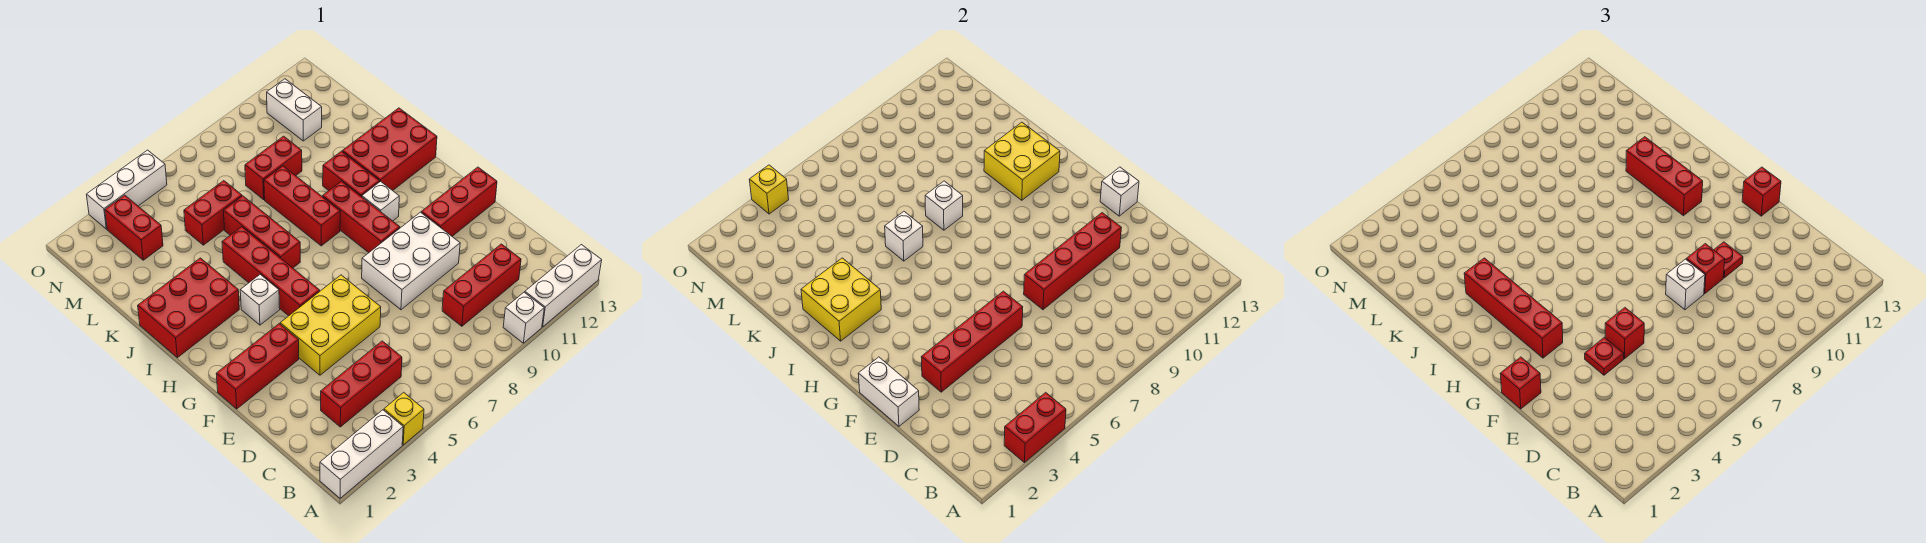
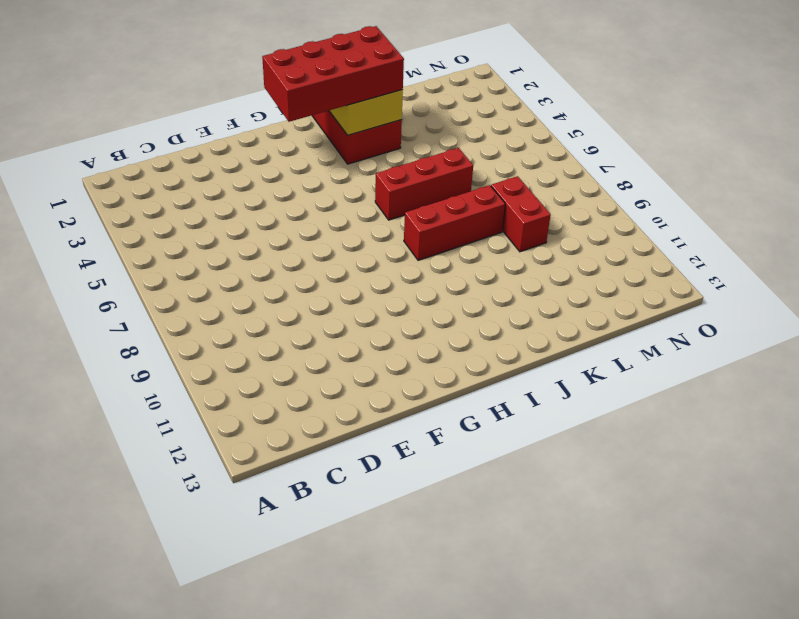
red 2x4 brick [262,26,404,122] -> red 1x4 brick [1464,258,1563,358]
none -> white 1x3 brick [320,410,403,498]
none -> yellow 1x1 brick [384,392,424,445]
none -> white 1x1 brick [503,292,544,343]
none -> white 1x3 brick [525,245,602,327]

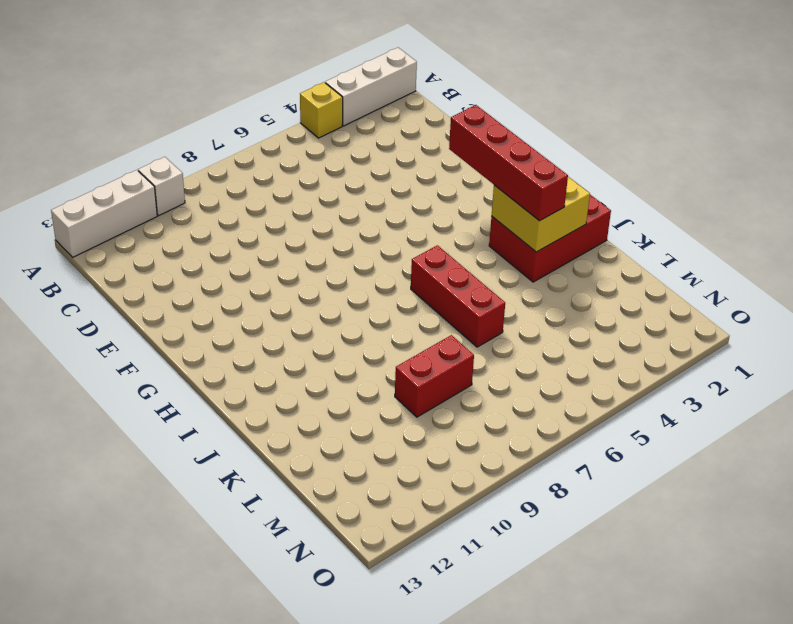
none -> red 1x3 brick [321,341,402,427]
none -> red 1x3 brick [442,244,521,326]
none -> yellow 2x3 brick [280,275,381,375]
none -> white 2x3 brick [362,212,460,310]

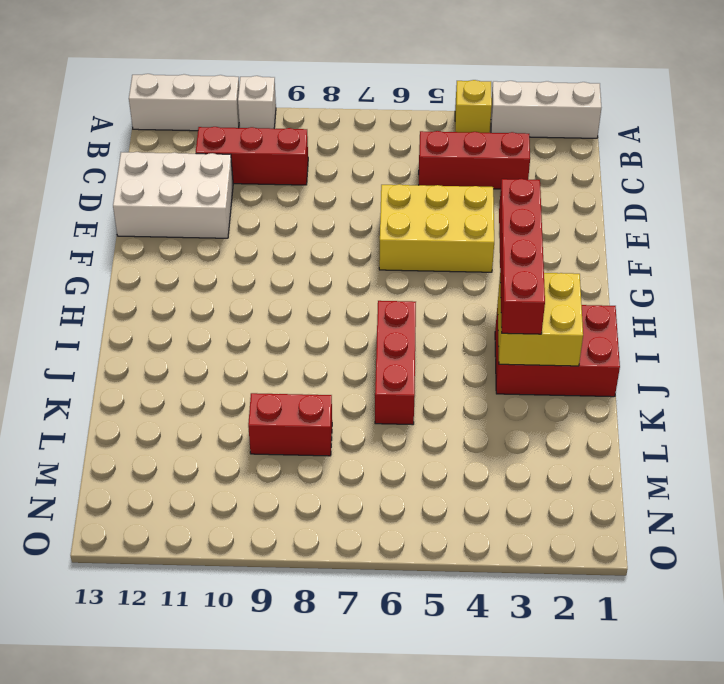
white 2x3 brick [113,152,233,238] -> white 2x3 brick moved to [362,212,460,310]
none -> red 1x3 brick [216,324,299,409]
none -> red 1x3 brick [421,167,497,236]
none -> red 1x4 brick [222,227,320,316]
none -> red 1x3 brick [323,181,400,253]

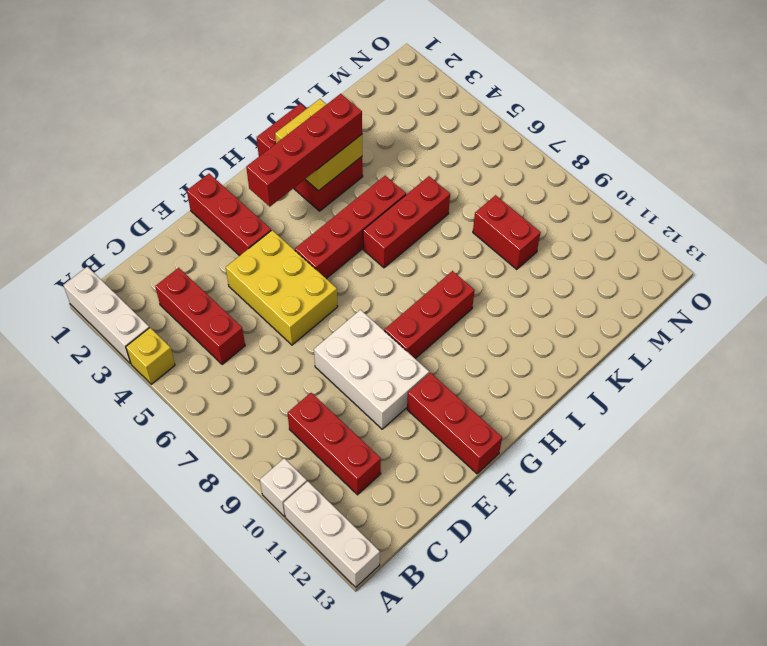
none -> white 1x1 brick [240,275,280,325]
none -> white 1x1 brick [362,181,399,221]
none -> red 1x3 brick [264,166,340,246]
none -> red 1x2 brick [323,151,380,197]

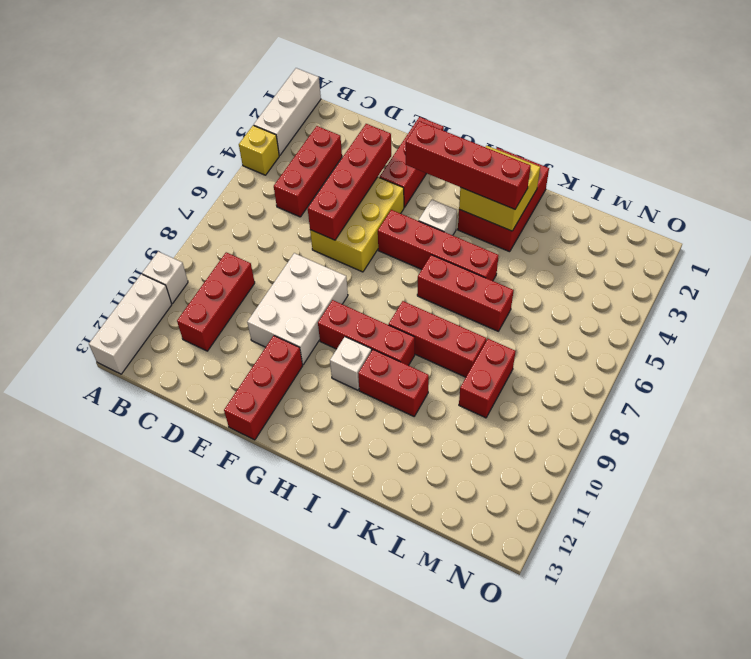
none -> red 2x3 brick [342,108,437,191]
none -> red 1x2 brick [184,181,242,245]
none -> red 1x2 brick [105,195,163,260]
none -> white 1x2 brick [267,79,322,141]

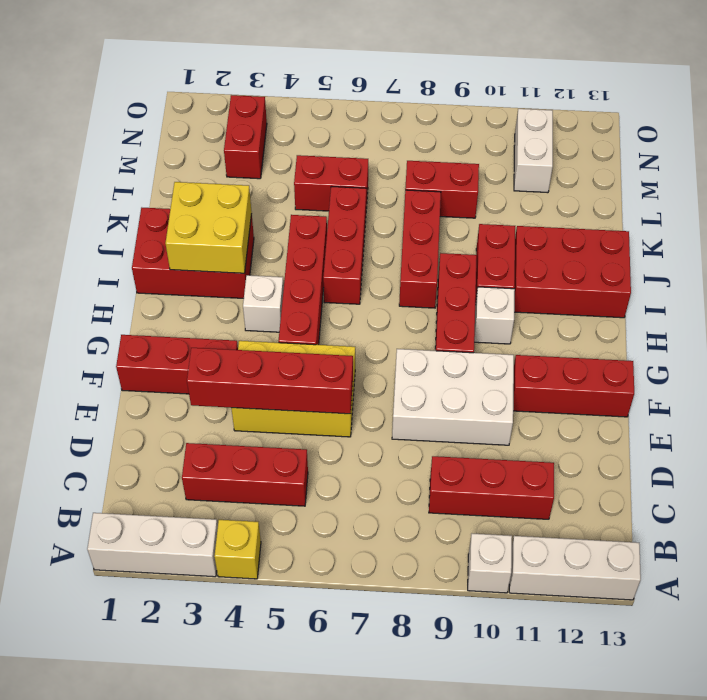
none -> white 1x3 brick [86,150,167,229]
none -> red 1x2 brick [1004,392,1066,463]
none -> white 1x2 brick [858,357,919,426]
none -> red 1x4 brick [1024,213,1121,310]

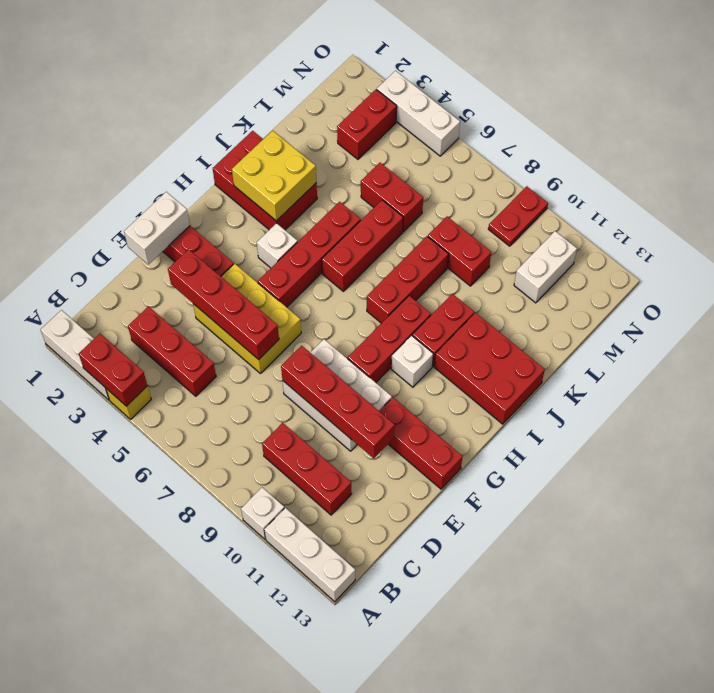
red 1x2 plate [488,186,548,246] -> none
none -> white 1x1 brick [1100,167,1139,216]
none -> yellow 2x2 brick [984,122,1060,200]
none -> white 1x1 brick [885,212,923,261]
none -> white 1x1 brick [925,181,963,230]

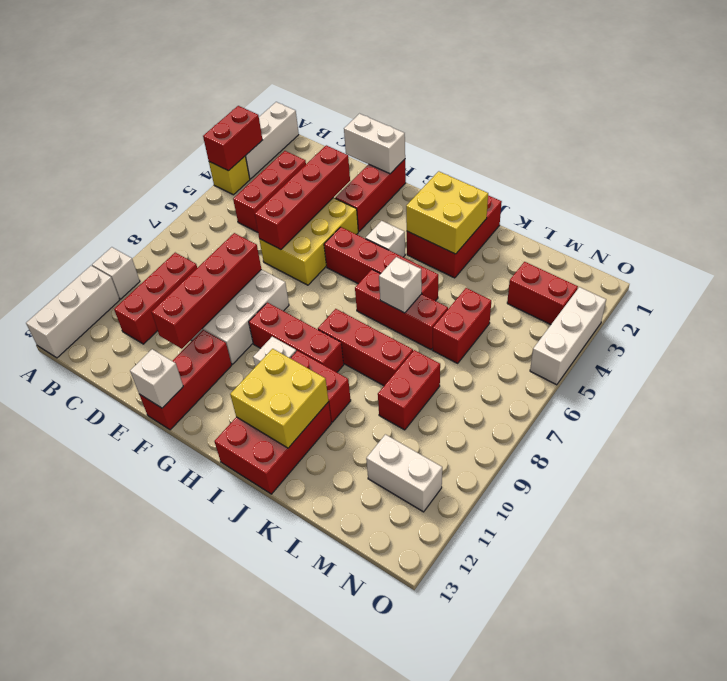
none -> white 1x1 brick [925,181,963,230]
none -> yellow 1x1 brick [749,165,789,214]
none -> red 1x1 plate [1585,337,1624,375]
none -> red 1x1 brick [1605,308,1644,359]

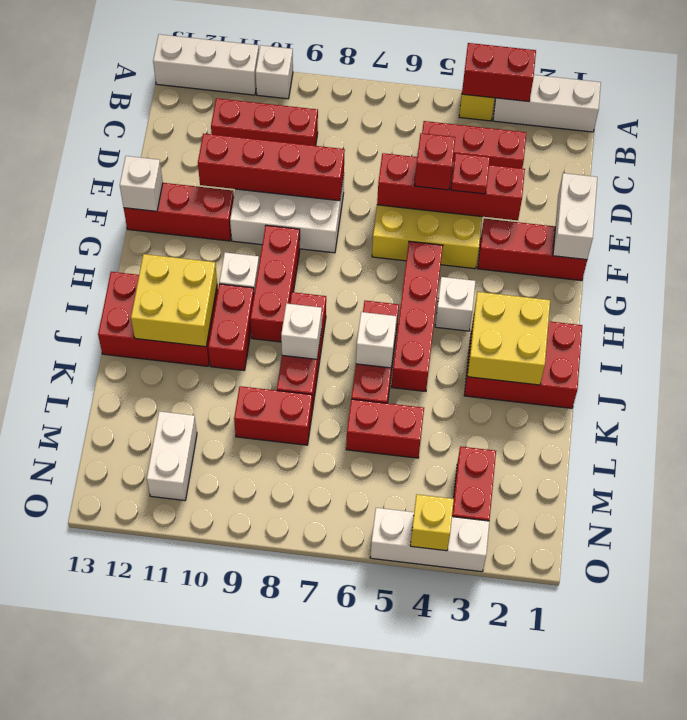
none -> white 1x1 brick [1666,259,1705,310]
none -> red 1x1 brick [1686,244,1725,294]
none -> red 1x1 plate [1714,242,1743,278]
none -> red 1x1 brick [1500,357,1541,409]

